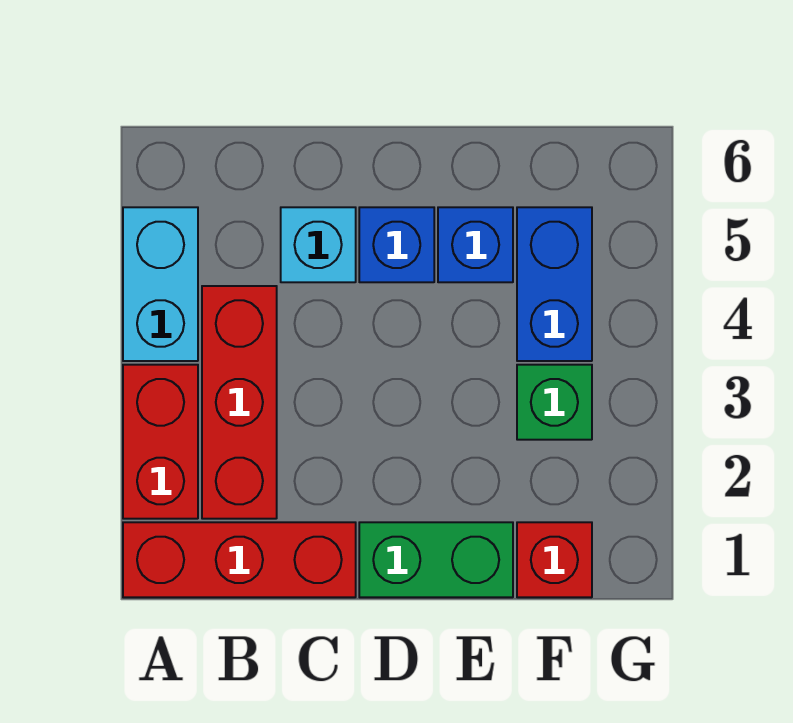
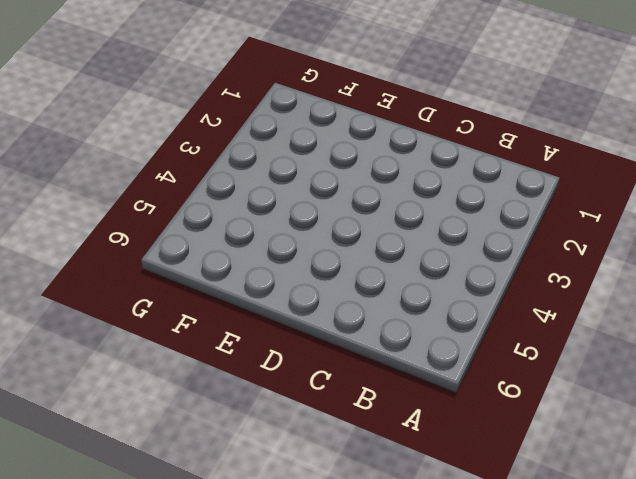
none -> red 1x3 brick [123,522,356,597]
none -> red 1x2 brick [123,365,198,519]

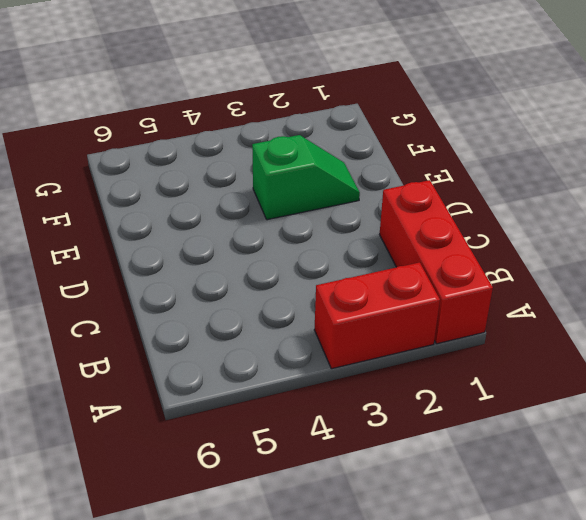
green 1x2 slope [252,135,360,220] -> none
none -> cyan 1x2 brick [123,207,198,361]
none -> red 1x3 brick [202,286,277,519]

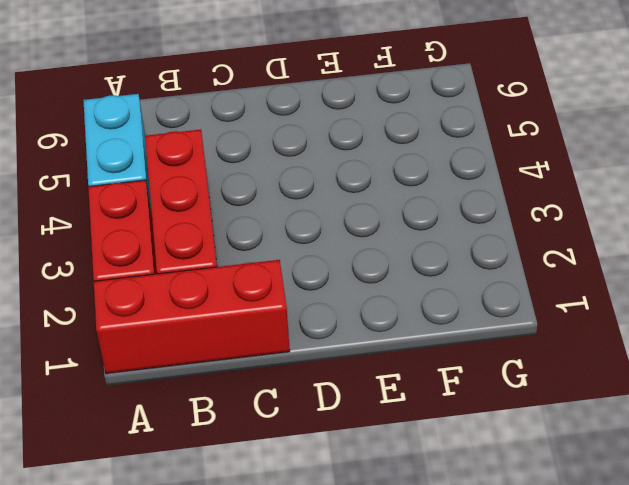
none -> cyan 1x1 brick [281,207,356,282]
none -> green 1x2 brick [359,522,513,597]

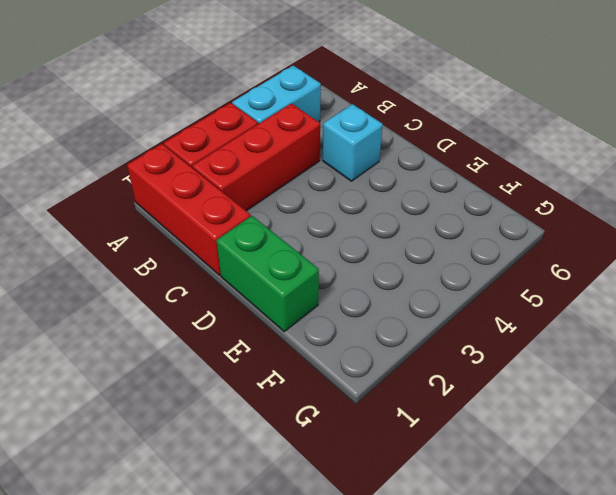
none -> blue 1x1 brick [359,207,434,282]
none -> blue 1x1 brick [438,207,513,282]

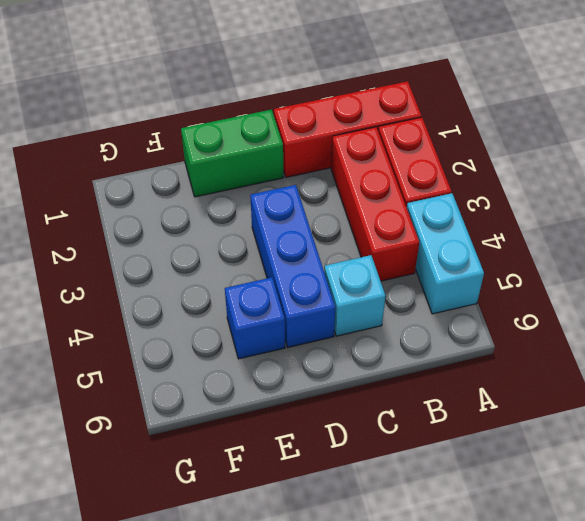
blue 1x3 brick [250,185,335,347] -> blue 1x1 brick [359,207,434,282]
none -> red 1x1 brick [517,522,592,597]
none -> green 1x1 brick [517,365,592,440]

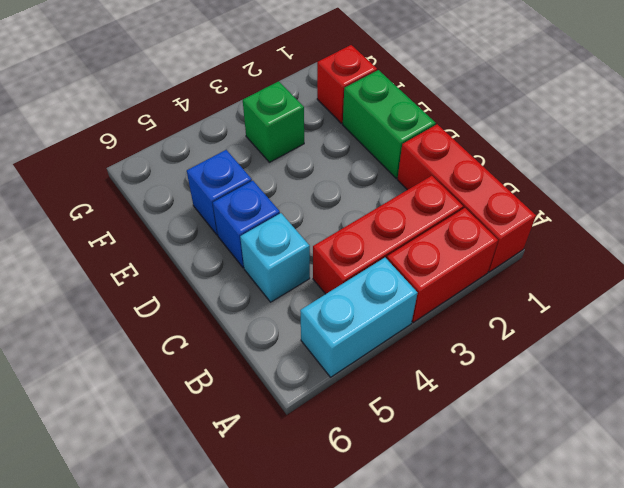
none -> blue 1x2 brick [517,207,592,361]

